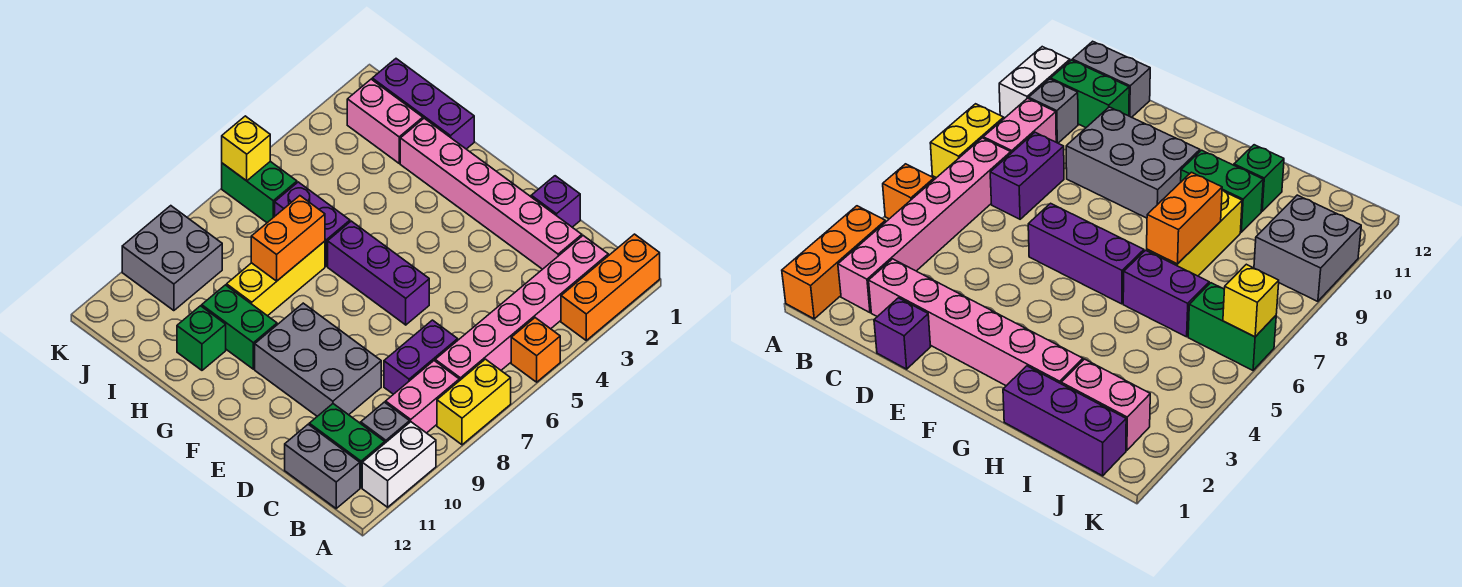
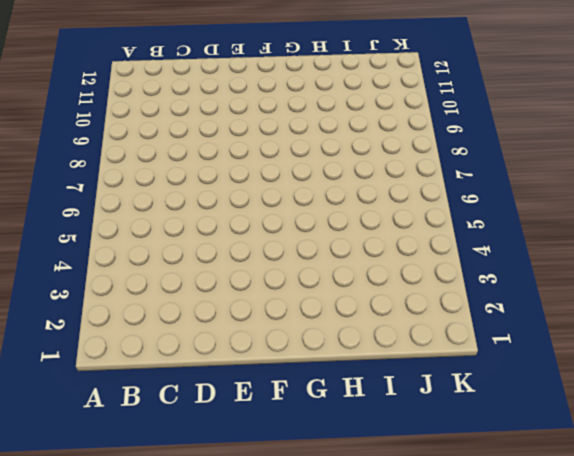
none -> orange 1x3 brick [561,234,660,340]
none -> orange 1x1 brick [511,318,560,382]
none -> yellow 1x2 brick [437,359,511,445]

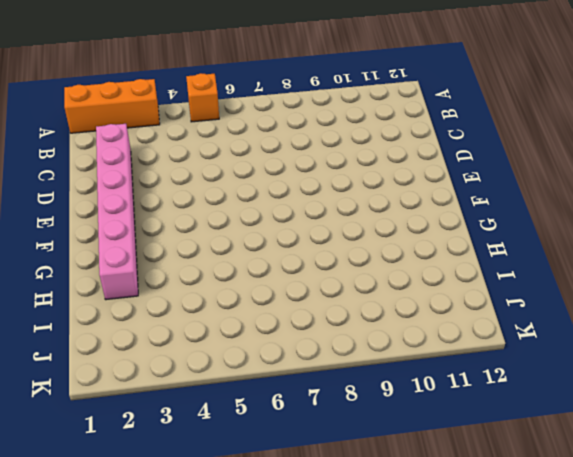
none -> yellow 1x2 brick [437,359,511,445]
none -> white 1x2 brick [362,422,436,507]
none -> pink 1x6 brick [435,236,608,381]

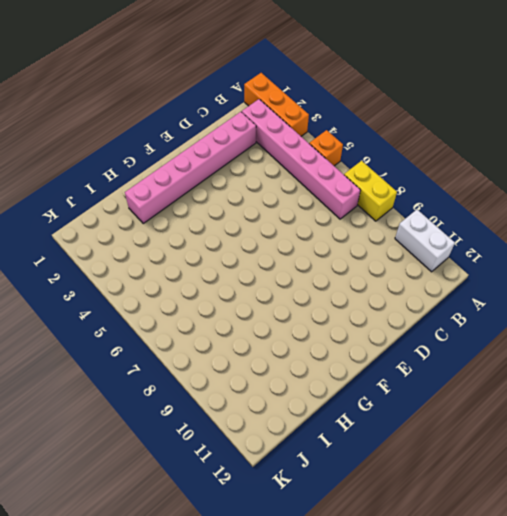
none -> pink 1x2 brick [386,361,459,433]
none -> grey 1x1 brick [361,402,410,443]
none -> green 1x2 brick [309,404,385,488]

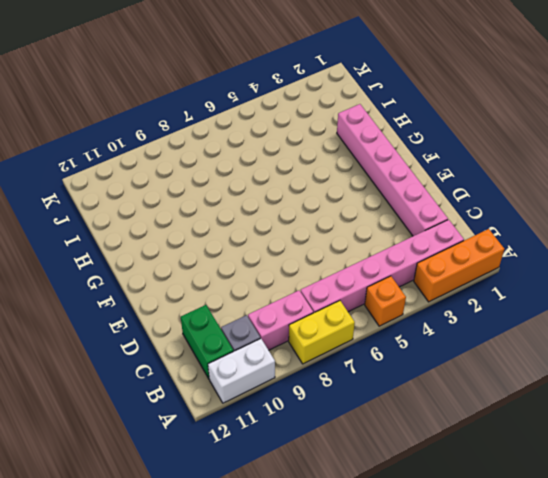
none -> grey 1x2 brick [285,424,360,508]
none -> purple 1x2 brick [384,320,458,394]
none -> purple 1x1 brick [531,176,580,227]

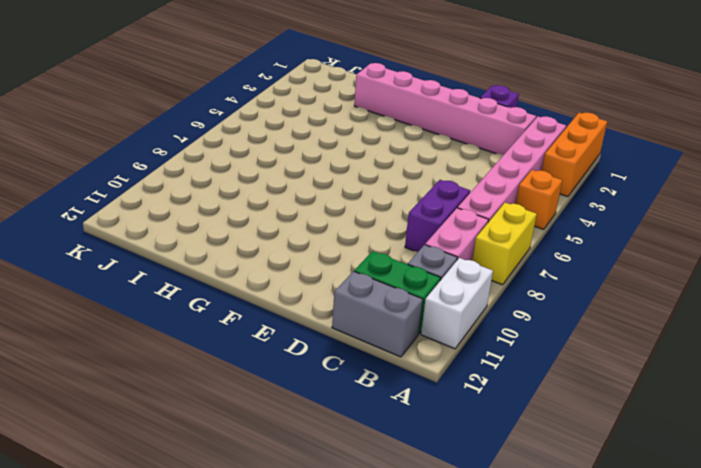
none -> grey 2x3 brick [255,303,381,416]
none -> purple 1x3 brick [328,221,429,325]
none -> green 1x2 brick [202,285,277,369]

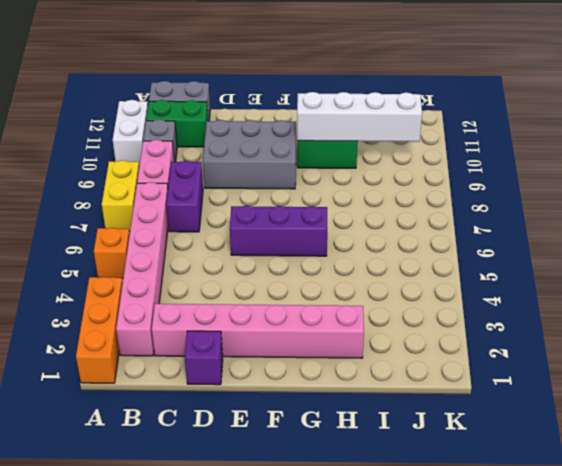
white 1x4 brick [297,92,422,142] -> none
none -> purple 1x3 brick [372,59,474,149]
none -> purple 1x2 brick [275,182,350,266]
none -> yellow 1x3 brick [227,241,325,316]

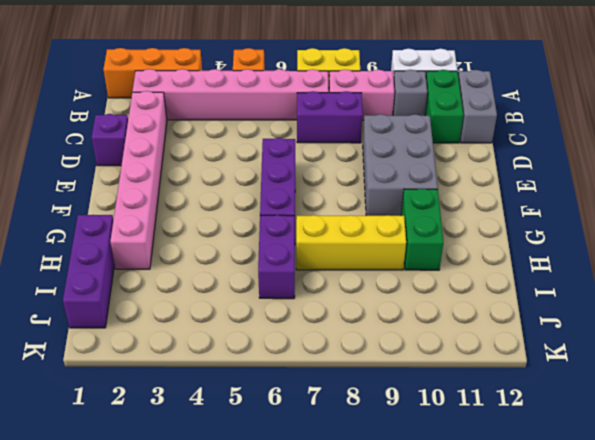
none -> green 1x1 brick [177,306,226,370]
none -> pink 1x2 brick [347,79,423,163]
none -> green 1x2 brick [222,161,297,223]

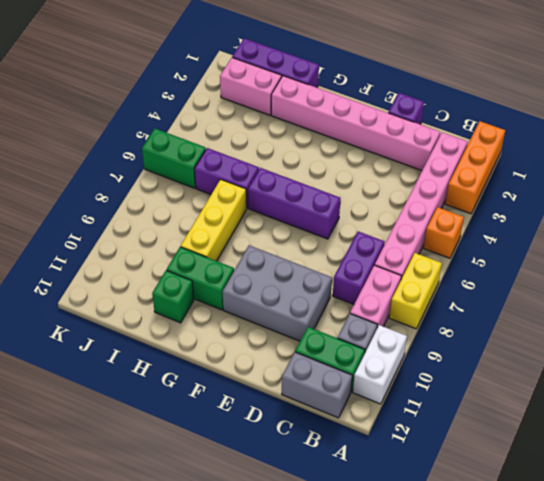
none -> grey 2x2 brick [122,206,222,311]
none -> orange 1x2 brick [251,196,325,281]
none -> yellow 1x1 brick [222,116,270,181]

